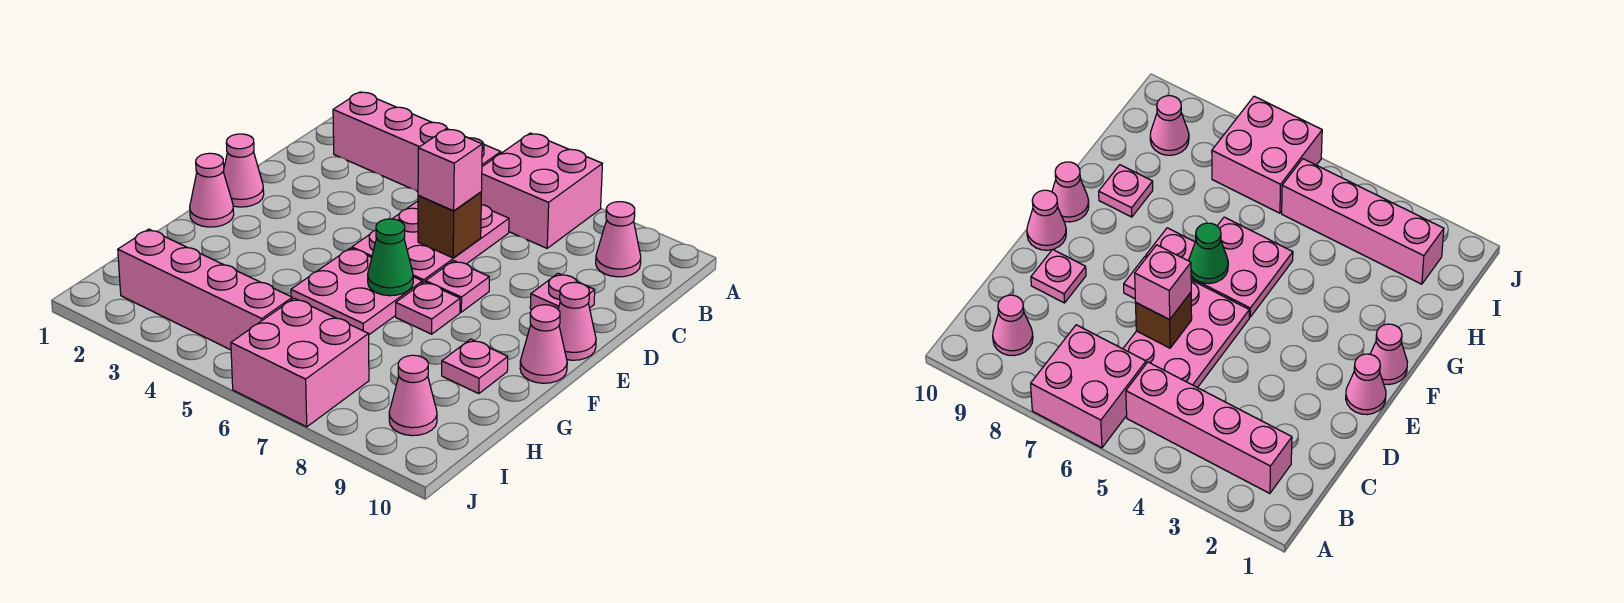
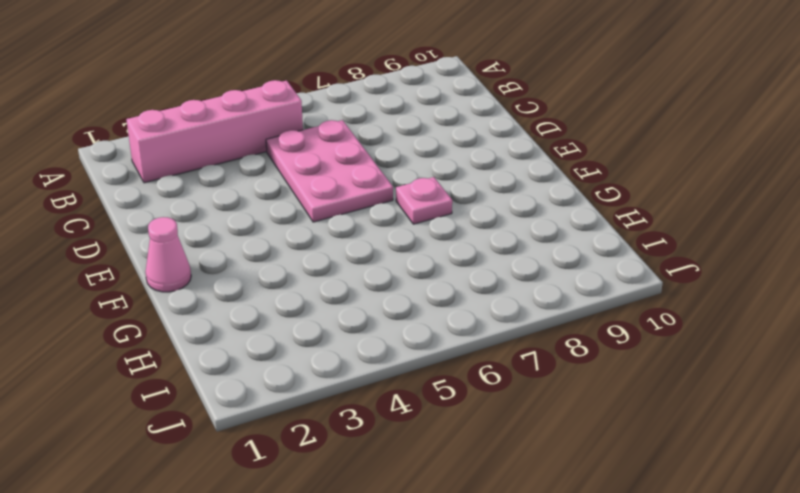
none -> pink 2x2 brick [481,133,602,248]
none -> pink 1x1 cone [596,202,641,277]
none -> pink 1x1 plate [530,273,595,309]

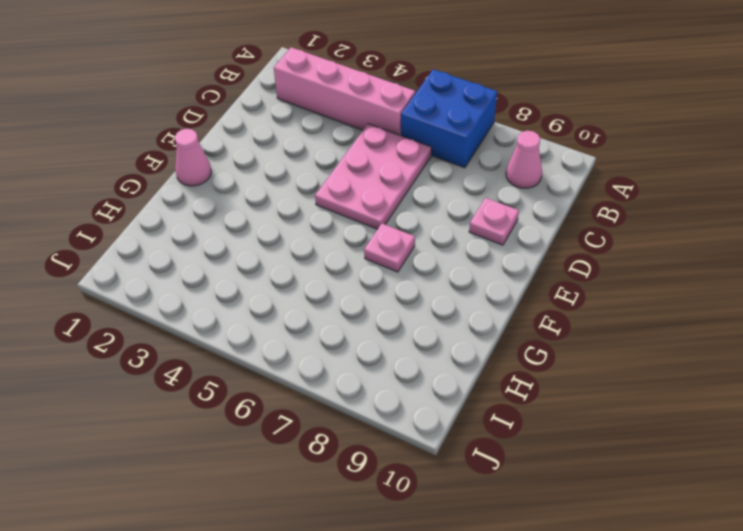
blue 2x2 brick [401,69,497,168] -> pink 2x2 brick [481,133,602,248]
none -> pink 1x1 cone [223,134,264,207]
none -> pink 1x1 plate [426,261,489,312]
none -> pink 1x1 cone [558,282,596,360]

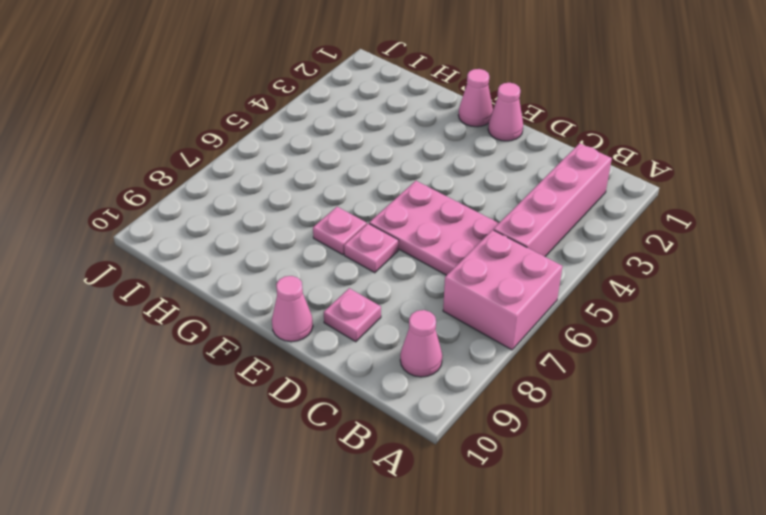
none -> pink 2x2 plate [291,248,422,334]
none -> pink 1x1 cone [520,305,567,383]
none -> pink 1x1 plate [442,339,508,394]

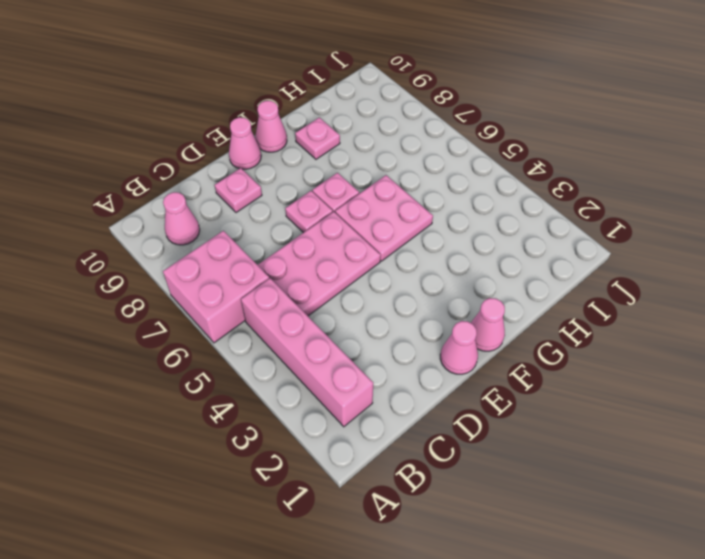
none -> pink 1x4 brick [118,229,292,350]
none -> pink 2x2 brick [231,298,369,427]
none -> pink 1x1 cone [389,355,437,436]

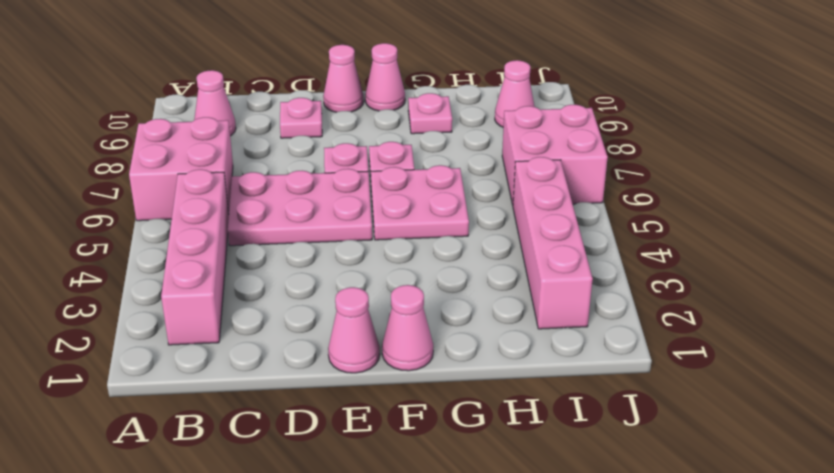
none -> brown 1x1 brick [418,192,481,258]
none -> green 1x1 cone [368,219,413,296]
none -> pink 1x1 brick [418,129,482,211]

